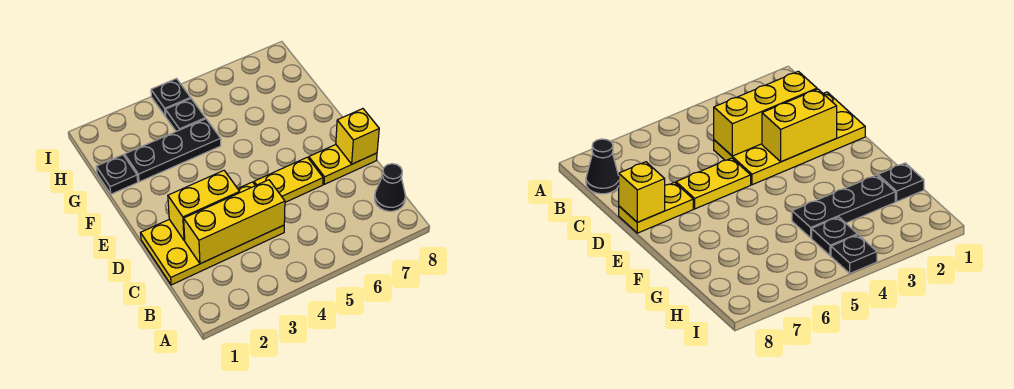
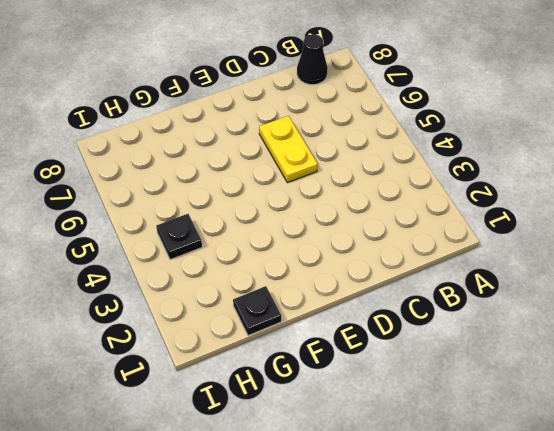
none -> yellow 2x4 plate [141,182,284,285]
none -> yellow 1x2 plate [309,145,377,184]

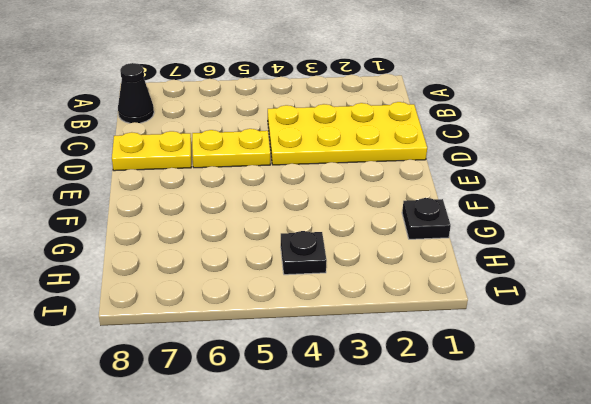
none -> black 1x3 plate [125,119,221,182]
none -> black 1x1 plate [151,79,191,116]

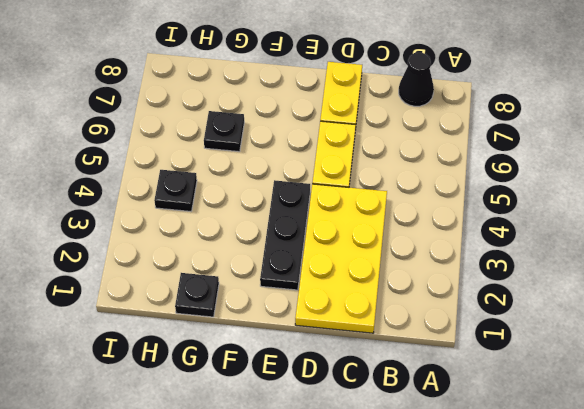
black 1x3 plate [260,180,310,290] -> black 1x3 plate moved to [125,119,221,182]
black 1x1 plate [204,111,244,152] -> black 1x1 plate moved to [151,79,191,116]
none -> yellow 1x3 brick [184,180,285,264]
none -> yellow 1x2 brick [168,171,240,241]

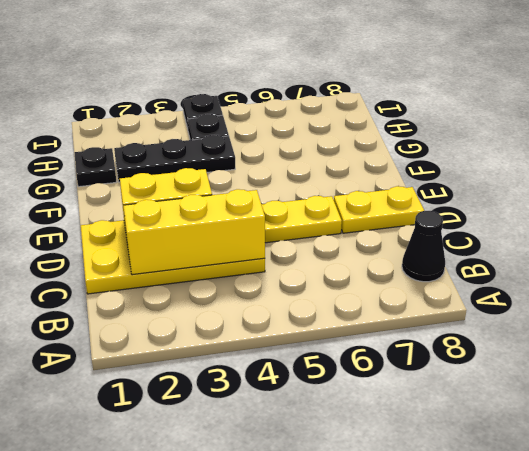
none -> yellow 1x1 brick [336,109,379,164]

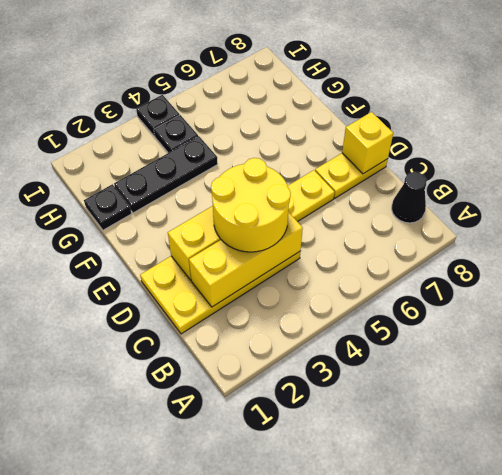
yellow 2x2 round brick [211,158,291,252] -> none

